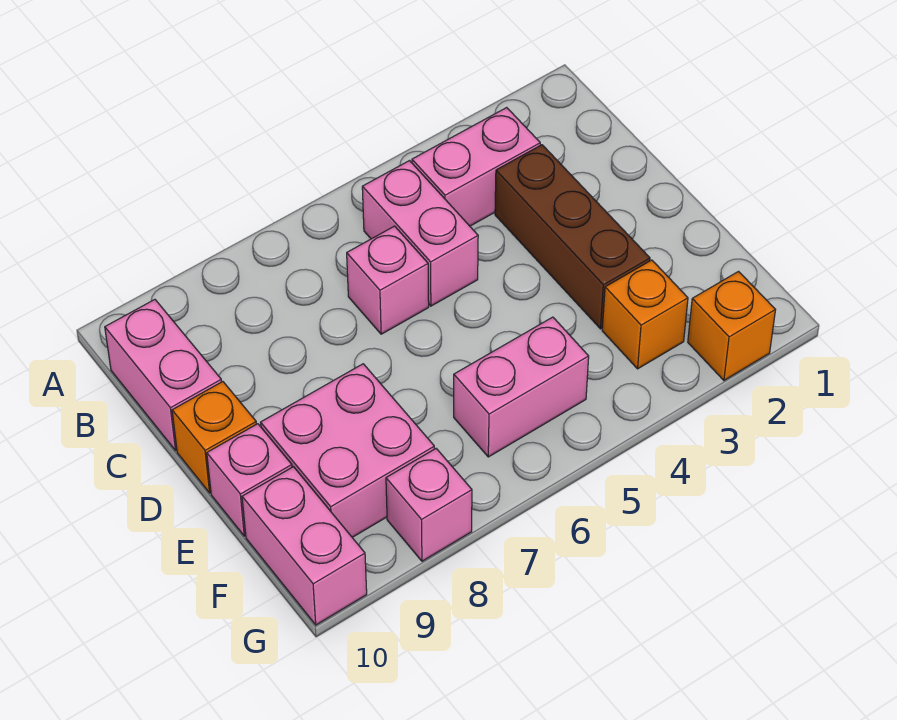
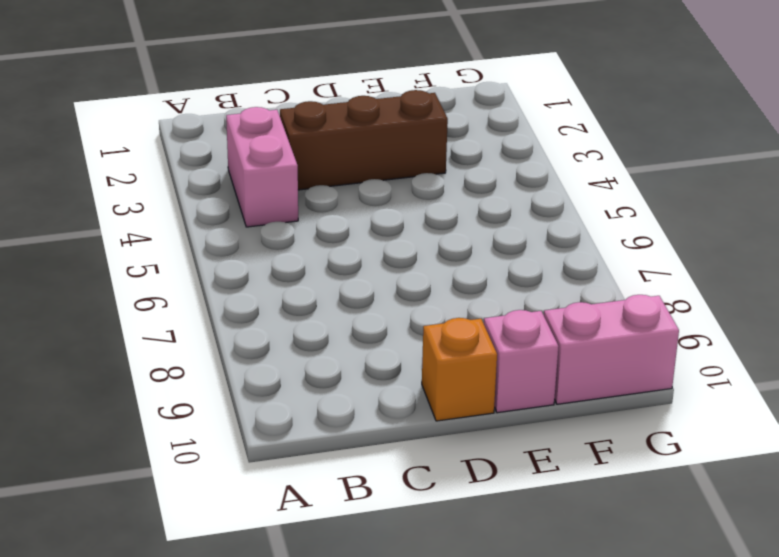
none -> pink 1x2 brick [362,161,478,306]
none -> pink 1x2 brick [105,300,222,450]
none -> pink 1x1 brick [347,226,429,334]

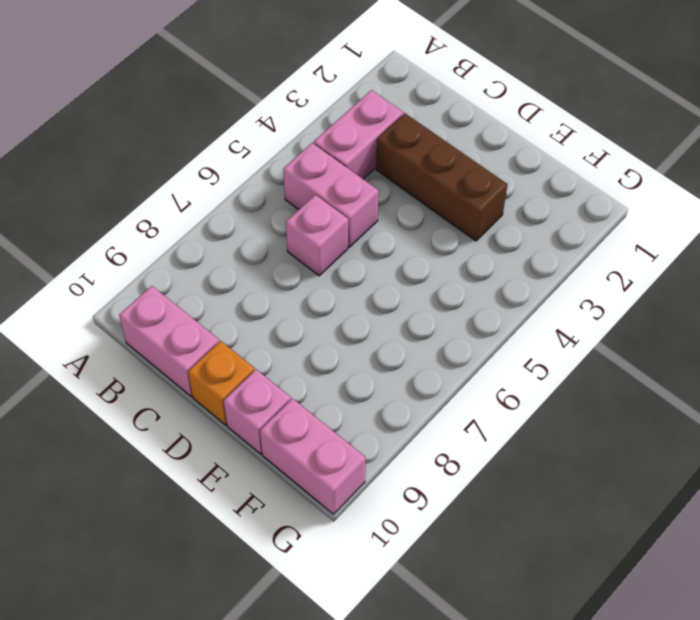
none -> pink 2x2 brick [261,364,434,537]
none -> orange 1x1 brick [602,260,688,369]
none -> pink 1x2 brick [454,317,589,457]

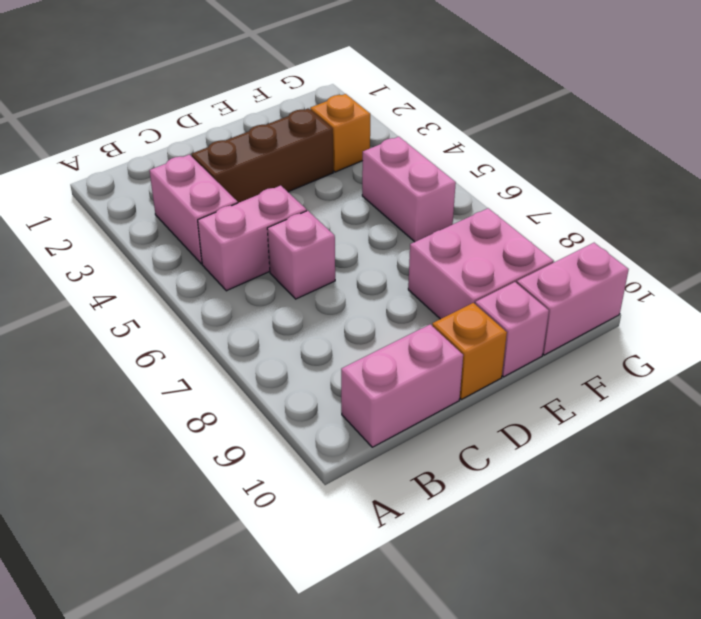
none -> orange 1x1 brick [688,272,775,380]
none -> pink 1x1 brick [386,449,472,561]

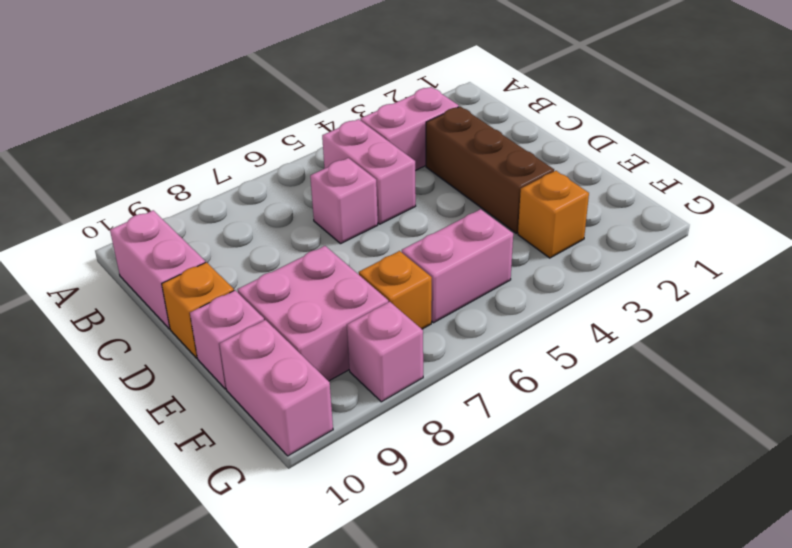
orange 1x1 brick [359,251,432,329] -> orange 1x1 brick moved to [688,272,775,380]

